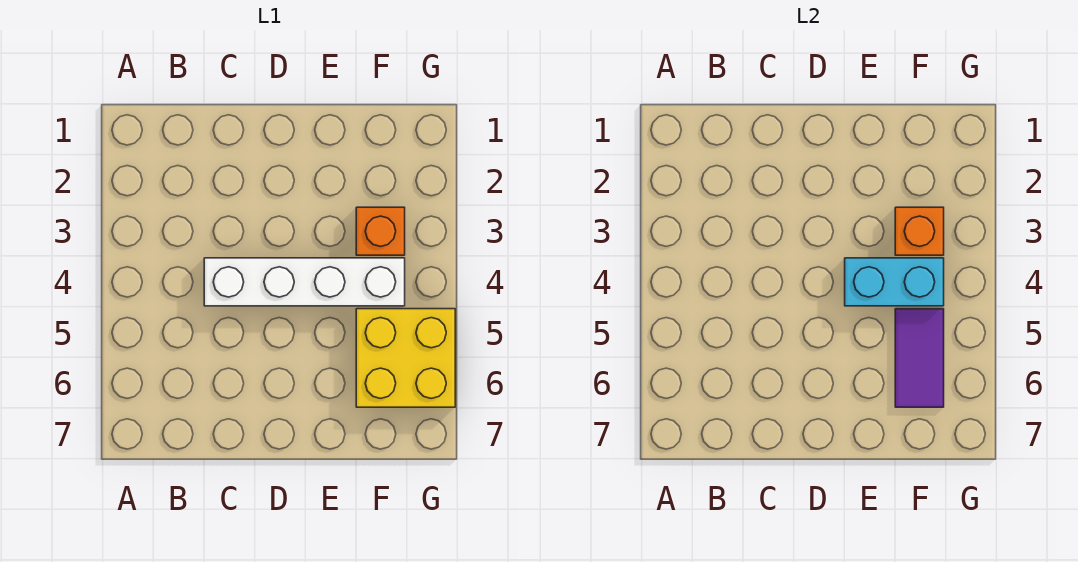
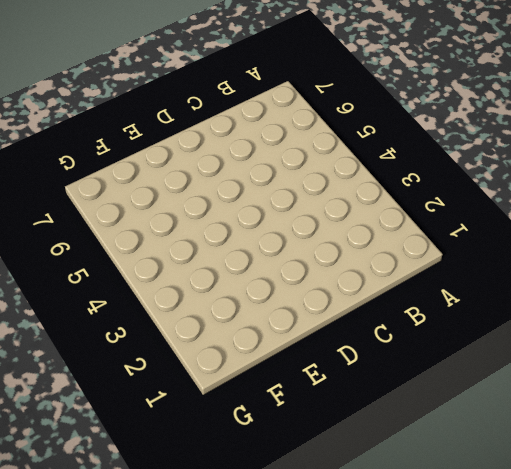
none -> white 1x4 brick [204,258,405,306]
none -> orange 1x1 brick [356,207,405,255]

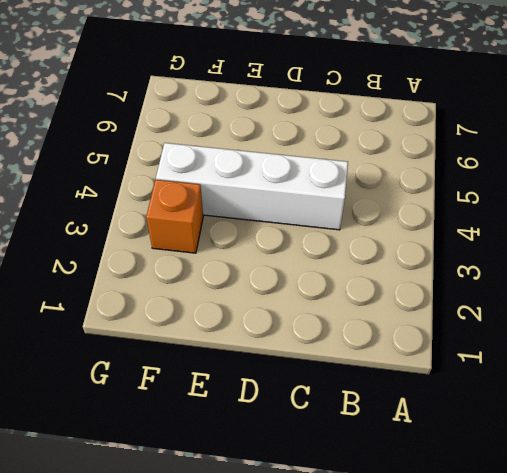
none -> yellow 2x2 brick [356,309,455,407]
none -> cyan 1x2 brick [845,258,944,306]

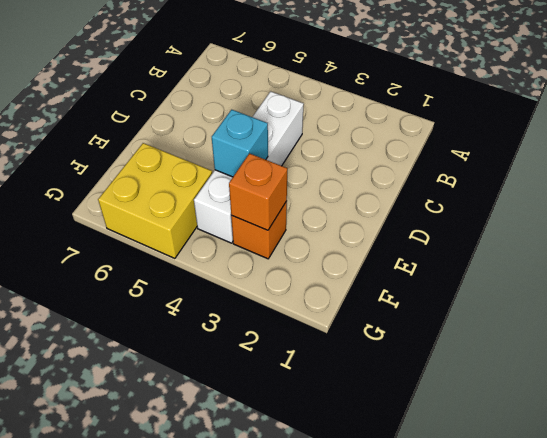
cyan 1x1 brick [212,110,268,177] -> cyan 1x2 brick [845,258,944,306]
none -> purple 1x2 tile [895,309,944,407]

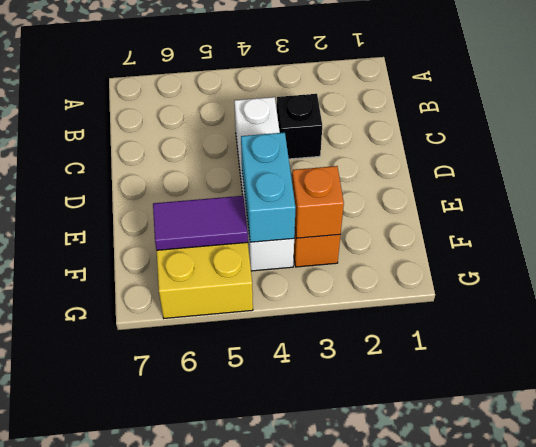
black 1x1 brick [277,94,322,159] -> none

